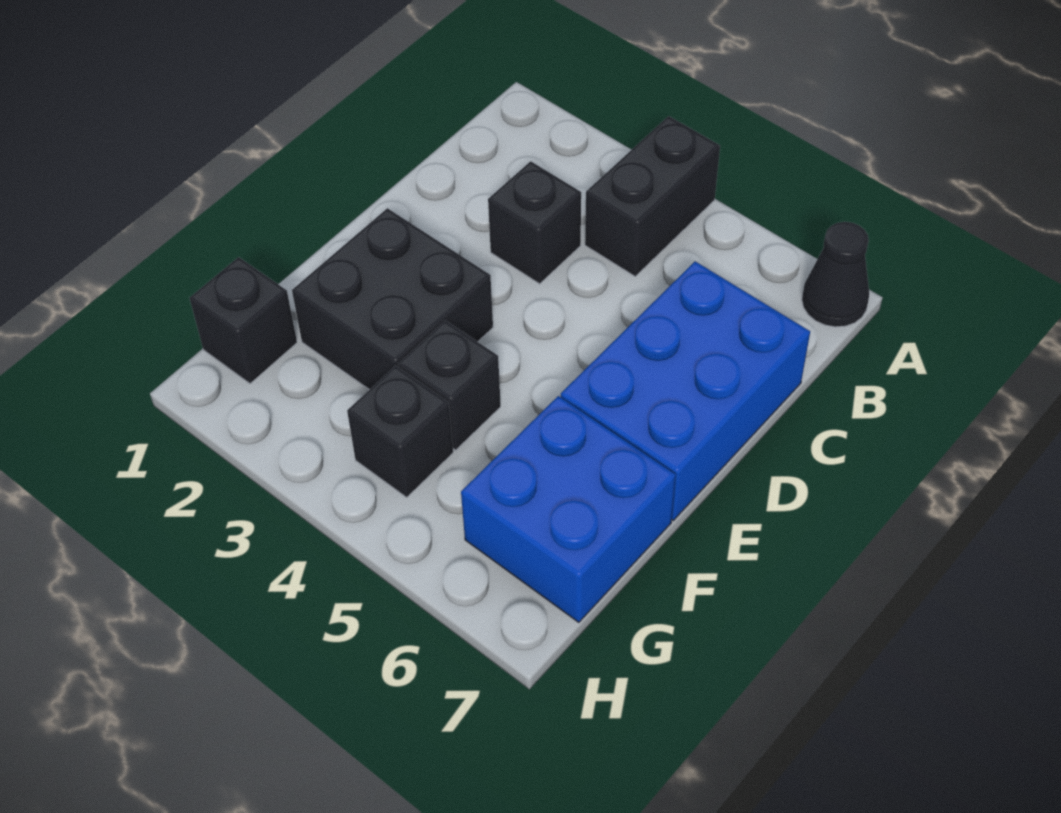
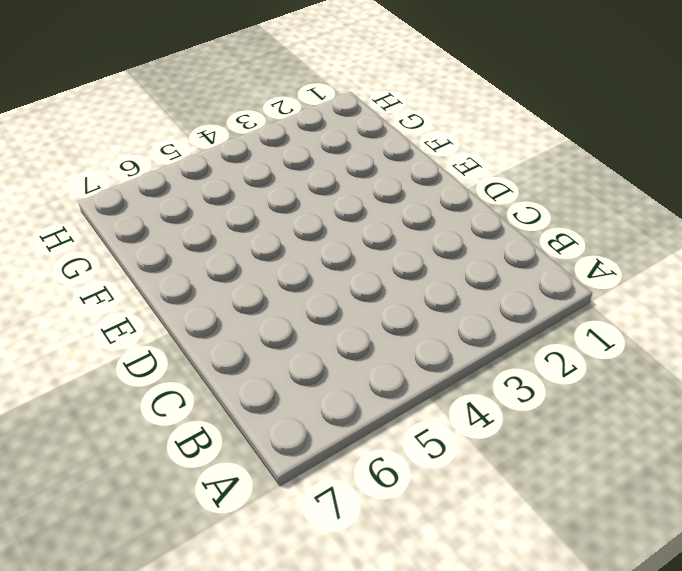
none -> black 1x2 brick [585,116,720,276]
none -> black 1x1 cone [802,222,869,327]

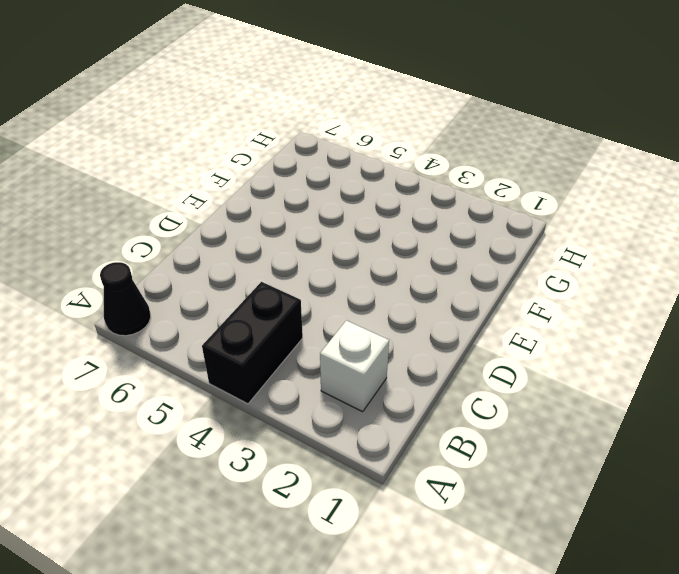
white 1x1 brick [320,320,389,412] -> none
none -> black 1x1 brick [488,161,581,284]
none -> blue 2x3 brick [561,261,810,520]

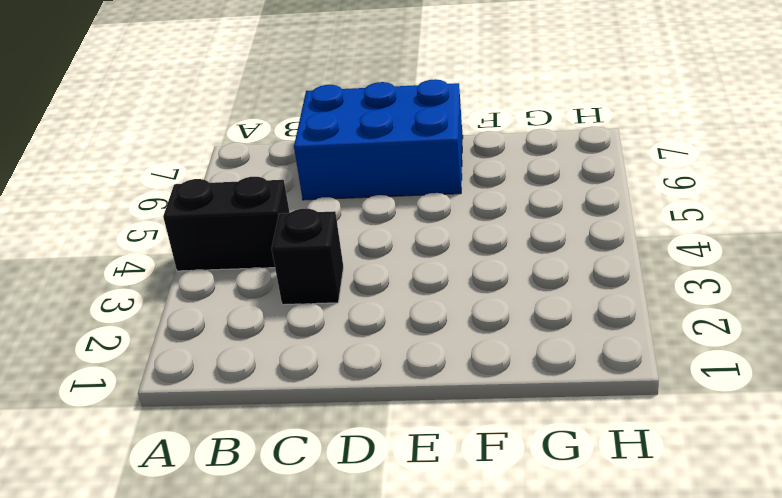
none -> black 1x1 cone [802,222,869,327]
none -> black 2x2 brick [292,208,493,390]

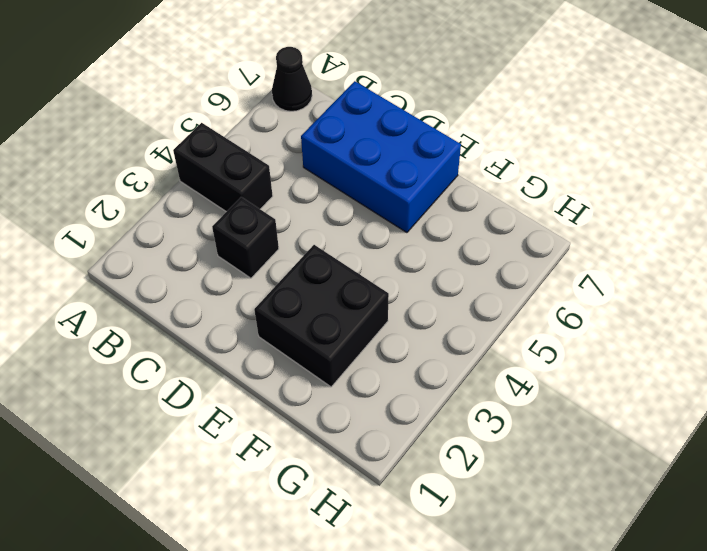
none -> black 1x1 brick [398,320,501,450]
none -> blue 2x2 brick [461,396,676,622]

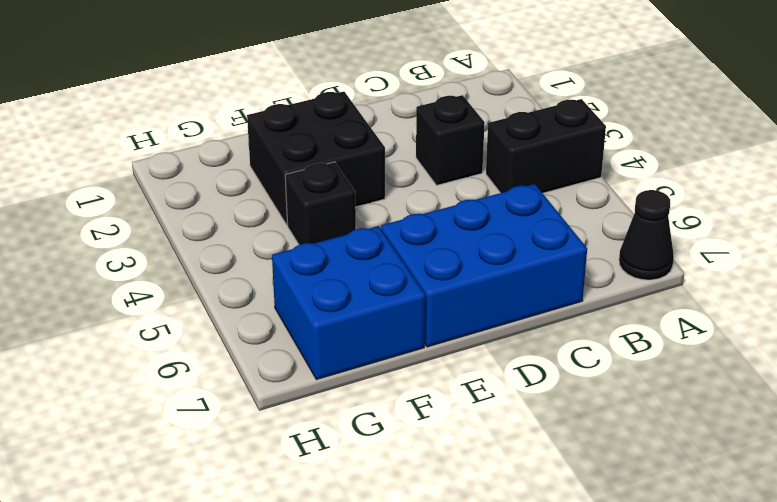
none -> black 1x1 brick [190,257,297,384]
none -> black 1x1 brick [347,366,453,497]

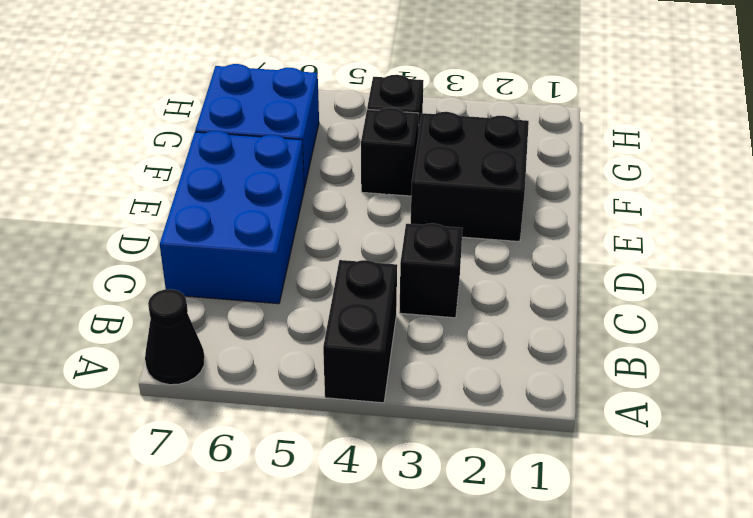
none -> black 1x1 brick [190,257,297,384]

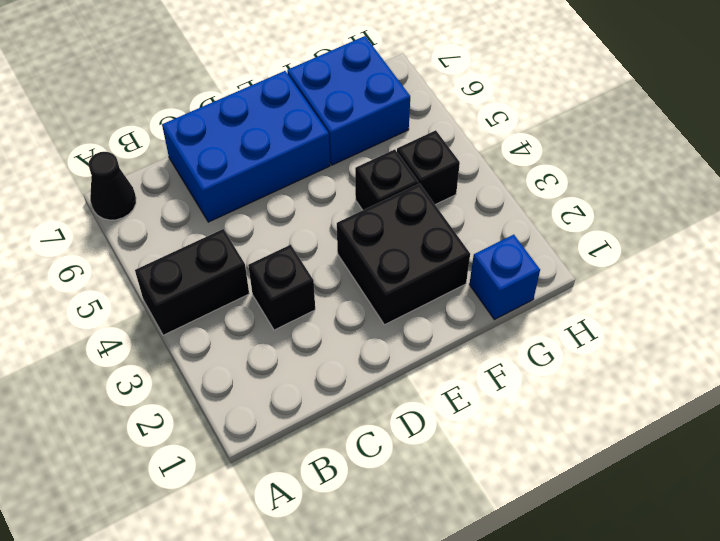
blue 1x1 brick [469,235,540,320] -> black 1x1 brick [190,257,297,384]

